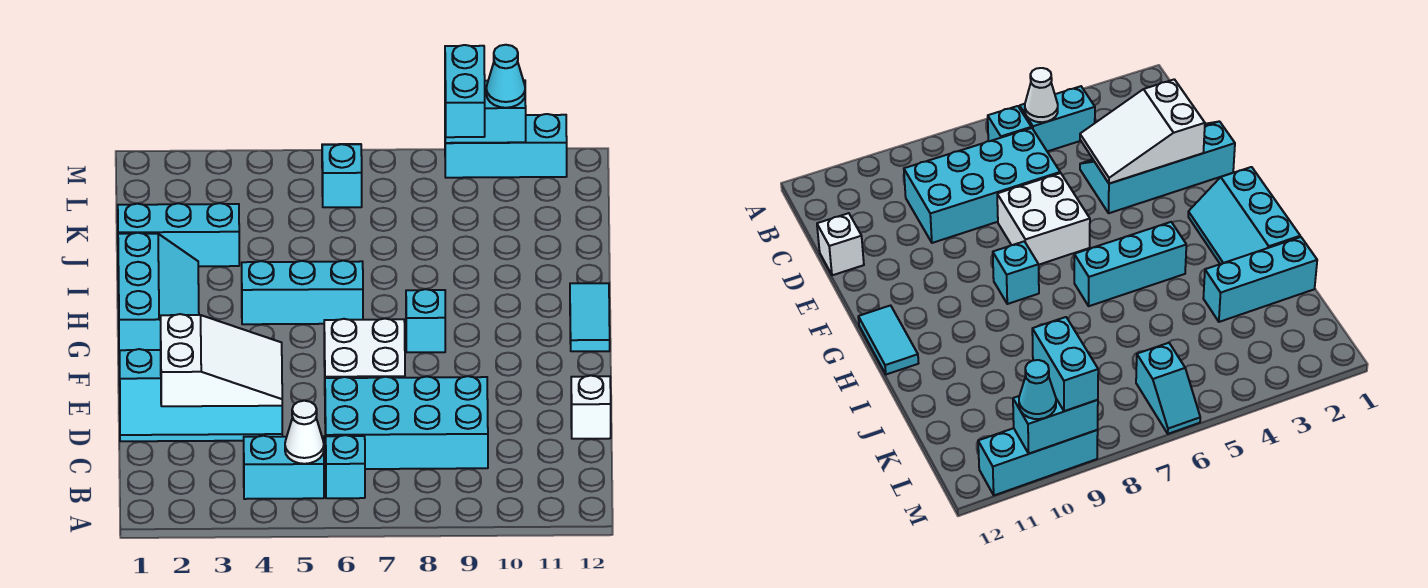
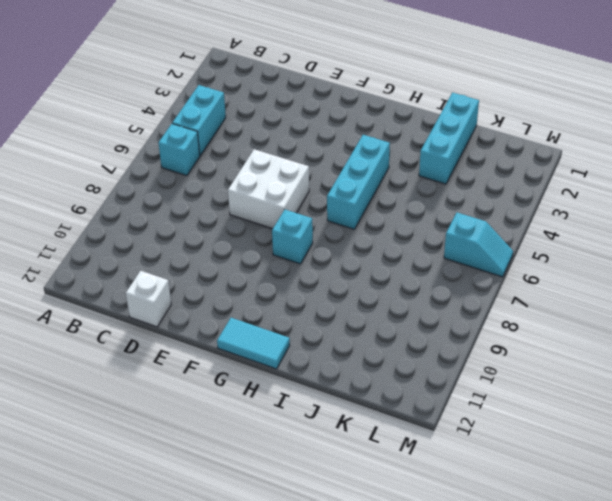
none -> cyan 2x4 brick [325,376,488,469]
none -> cyan 2x4 slope [119,349,282,441]
none -> cyan 2x3 slope [118,233,199,351]

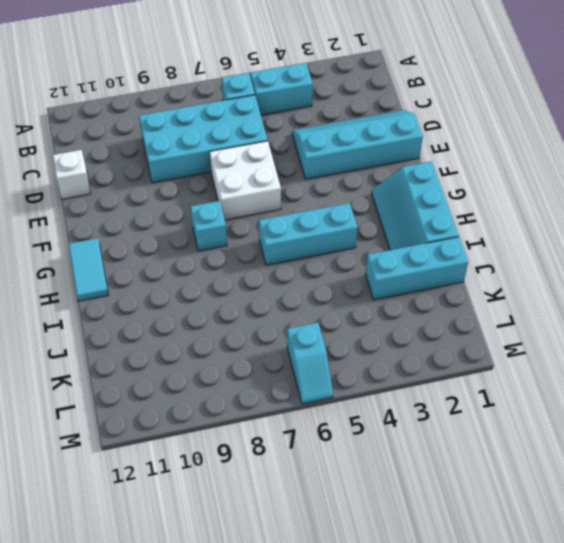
none -> cyan 1x3 brick [445,114,567,178]
none -> white 1x1 cone [285,401,324,464]
none -> white 2x3 slope [161,314,282,406]

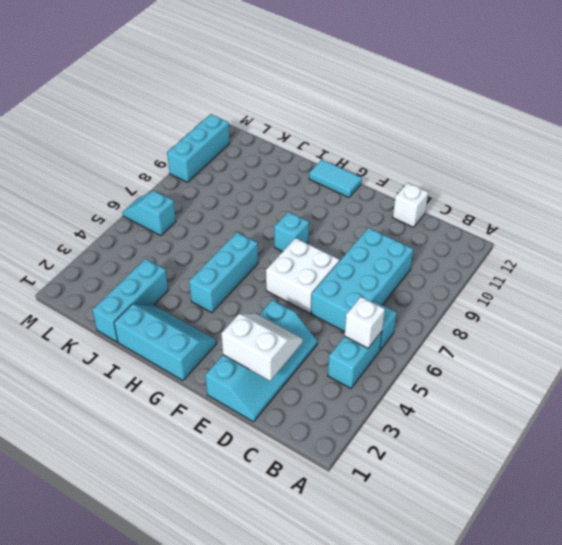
white 1x1 brick [345,297,385,348] -> white 1x1 cone [285,401,324,464]
white 2x2 slope [221,314,303,381] -> white 2x3 slope [161,314,282,406]
none -> cyan 1x2 brick [445,80,526,143]
none -> cyan 1x2 brick [445,45,485,137]
none -> cyan 1x1 cone [486,45,525,108]

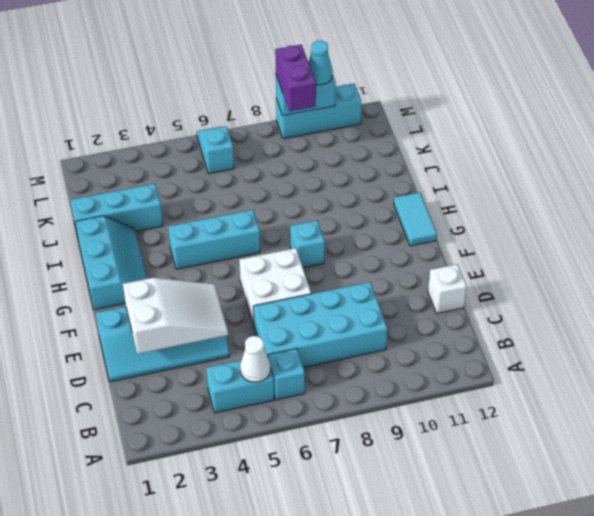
purple 1x2 brick [275,44,316,112] -> cyan 1x2 brick [445,45,485,137]

